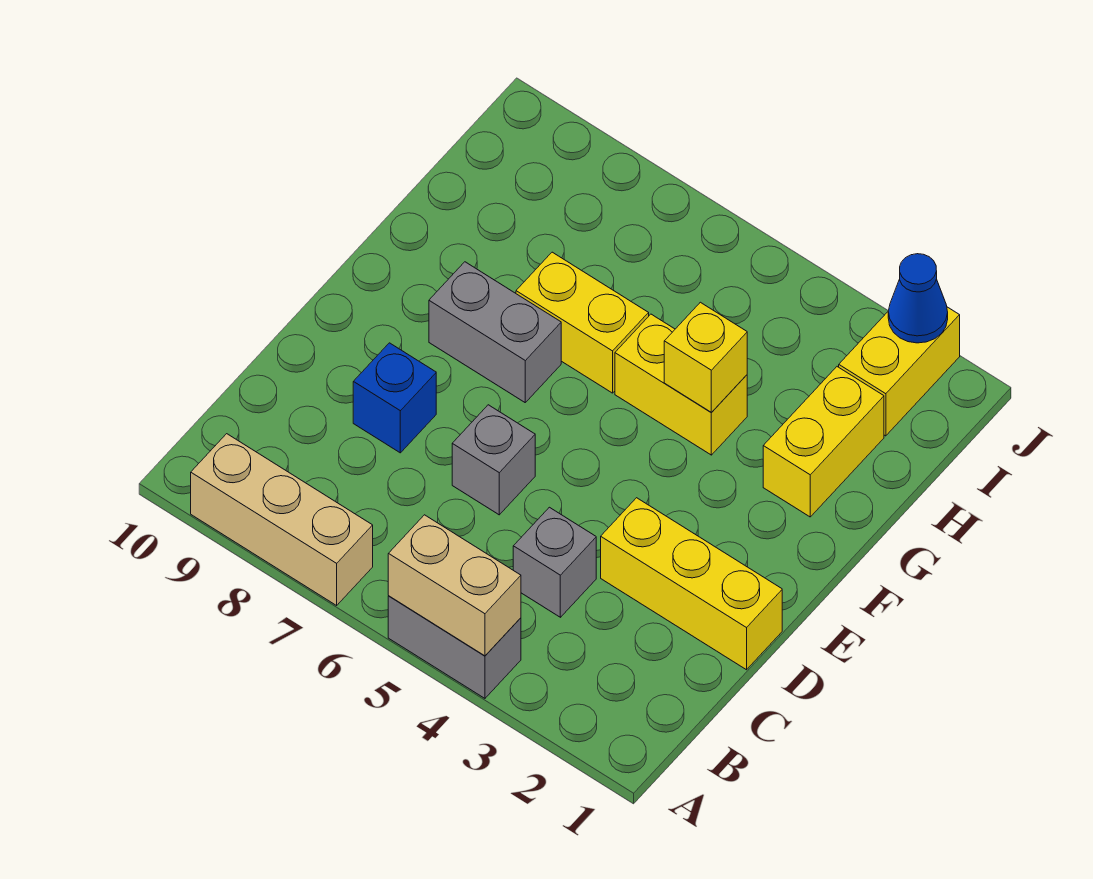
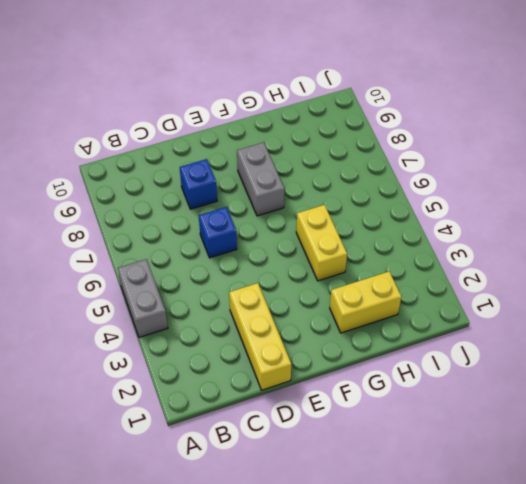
blue 1x1 brick [199,207,237,258] -> grey 1x1 brick [452,405,535,515]
none -> tan 1x3 brick [191,434,373,605]
none -> grey 1x1 brick [513,507,596,617]
none -> yellow 1x2 brick [516,252,649,393]

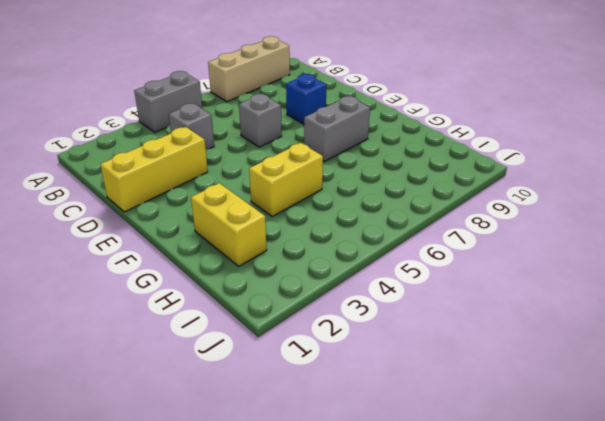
none -> yellow 1x2 brick [516,252,649,393]
none -> yellow 1x2 brick [839,307,960,436]
none -> tan 1x2 brick [388,515,521,656]

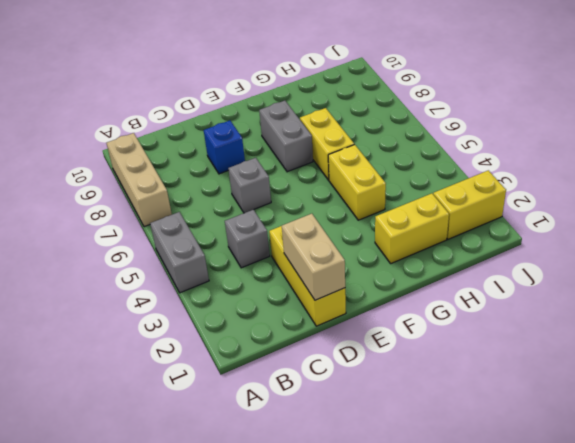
tan 1x2 brick [282,214,345,300] -> tan 1x2 brick moved to [388,515,521,656]
none -> yellow 1x1 brick [664,302,747,412]
none -> blue 1x1 cone [888,254,948,343]

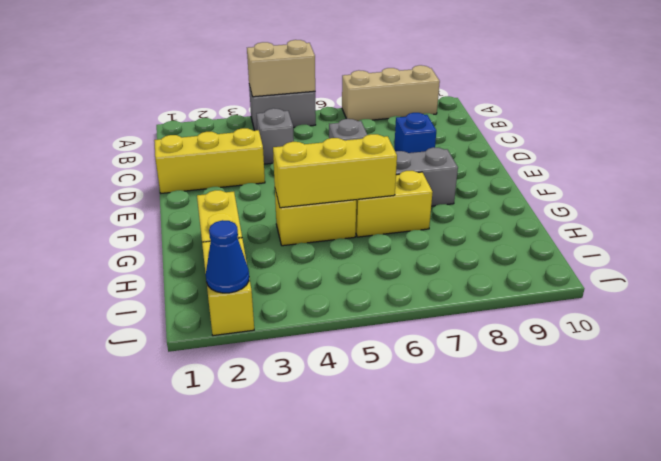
yellow 1x3 brick [273,134,397,208] -> yellow 1x1 brick [664,302,747,412]

